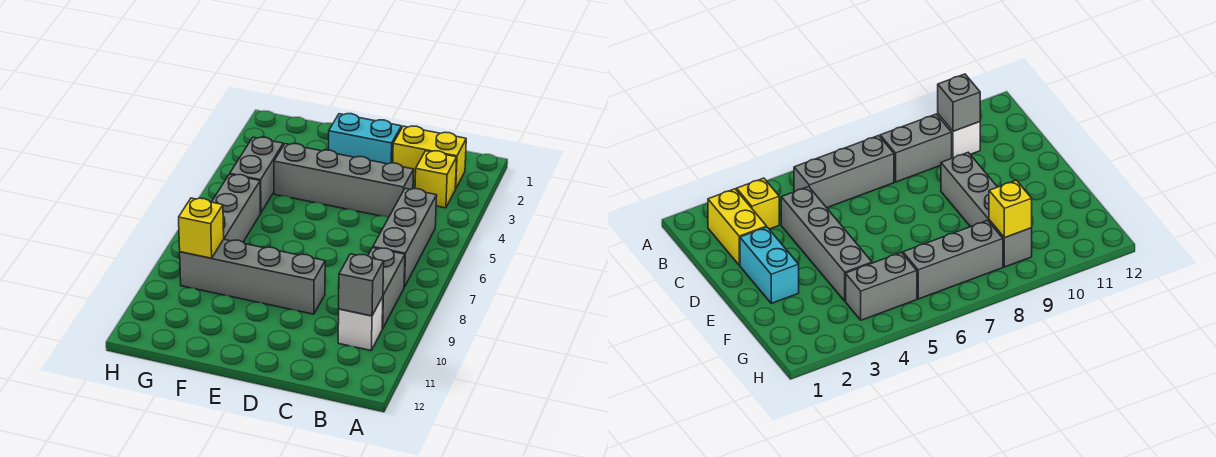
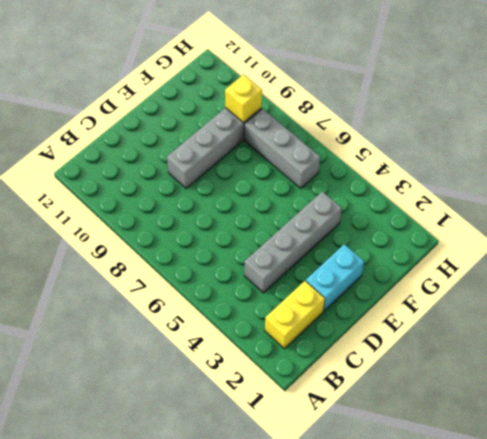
none -> yellow 1x1 brick [415,151,457,208]
none -> grey 1x3 brick [373,188,437,287]
none -> grey 1x2 brick [368,248,405,329]

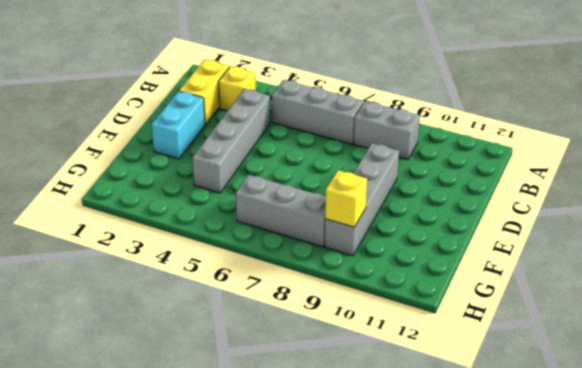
none -> white 1x1 brick [338,296,383,350]
none -> grey 1x2 brick [230,137,283,213]
none -> grey 1x1 brick [339,254,384,316]

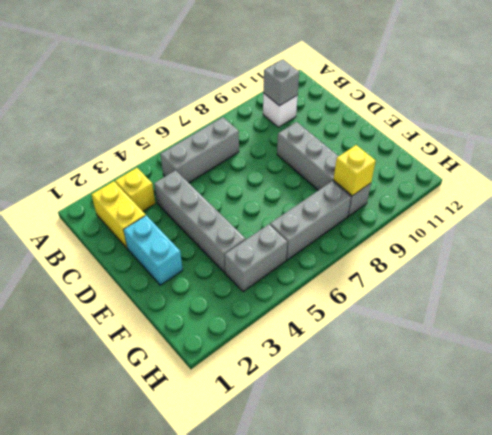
none -> grey 1x2 brick [368,248,405,329]

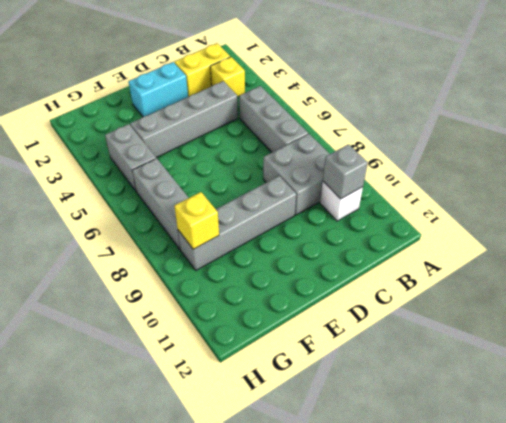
grey 2x2 brick [263,134,329,215] -> grey 1x2 brick [368,248,405,329]

